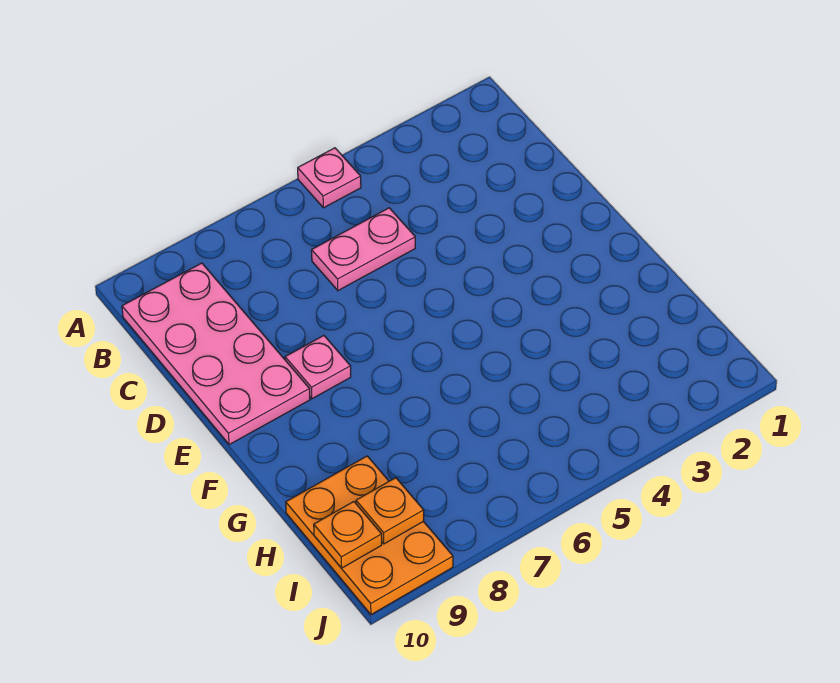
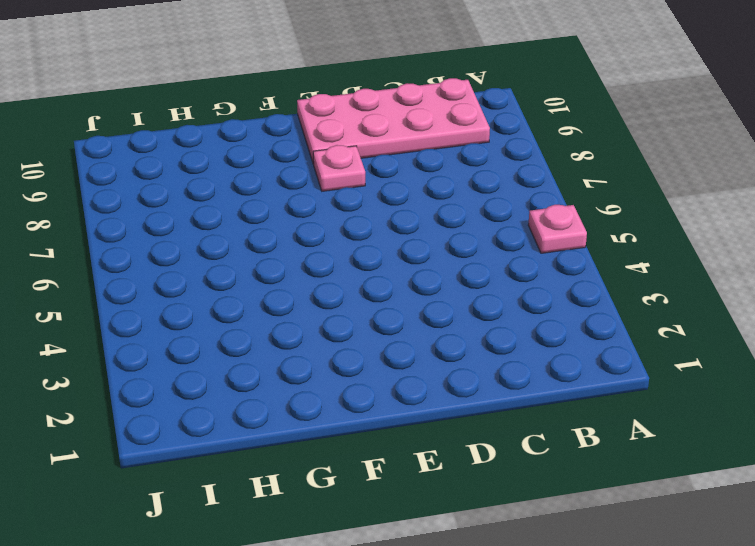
none -> pink 1x2 plate [312,208,415,290]
none -> orange 2x3 plate [286,456,453,615]

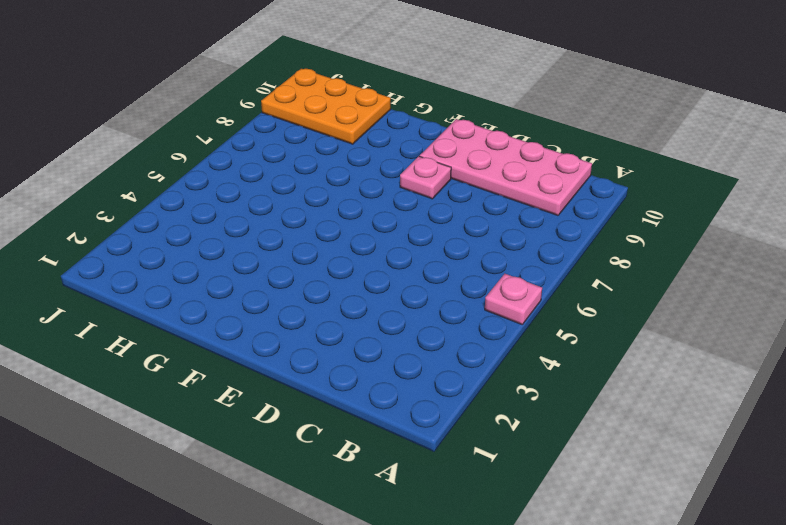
none -> pink 1x2 plate [312,208,415,290]
none -> orange 1x1 plate [356,478,424,544]

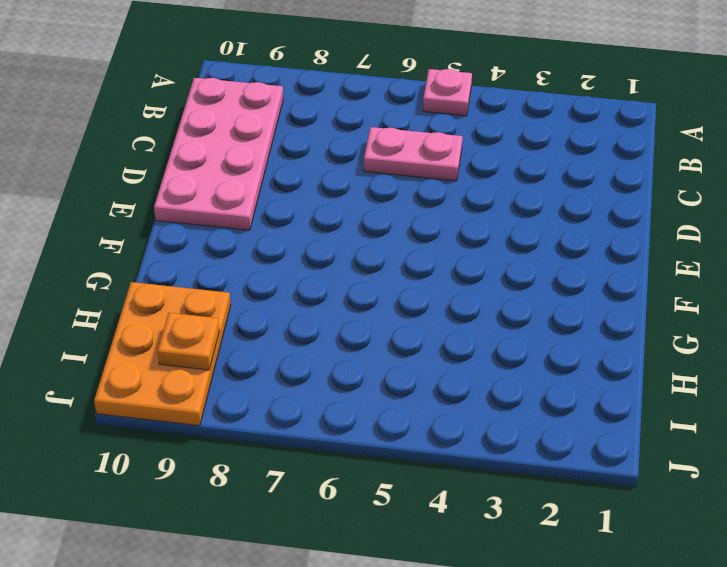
none -> pink 1x1 plate [285,336,351,399]
none -> orange 1x1 plate [314,502,382,568]

